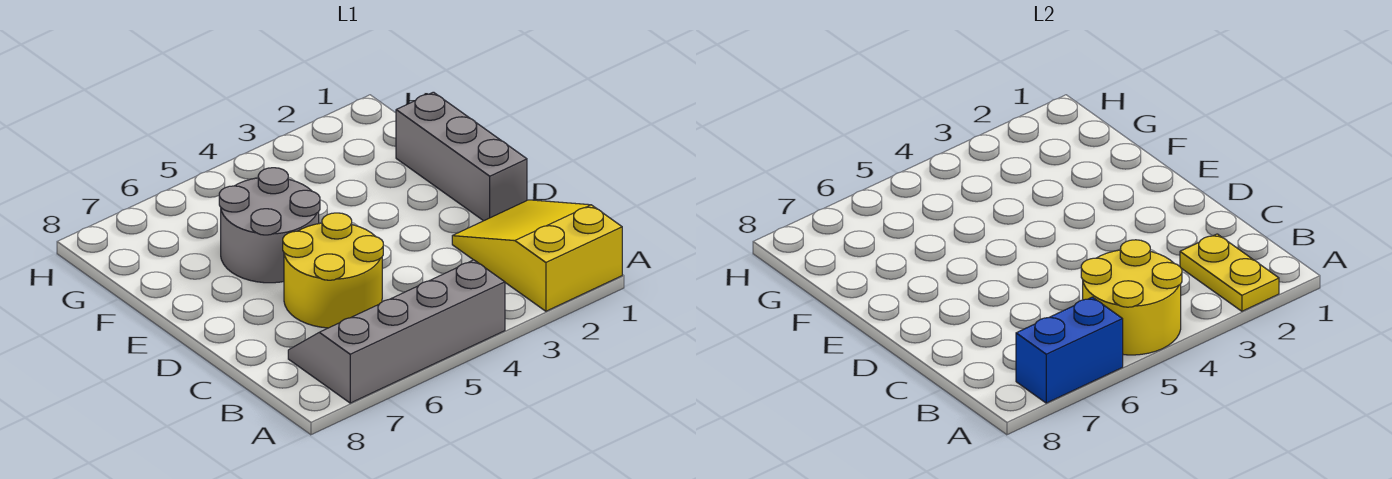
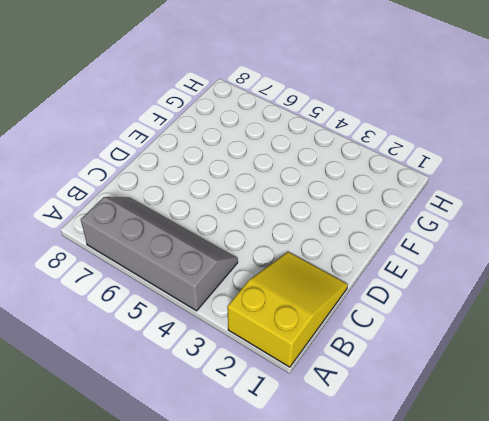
none -> yellow 2x2 round brick [283,213,383,328]
none -> grey 1x3 brick [396,92,527,221]

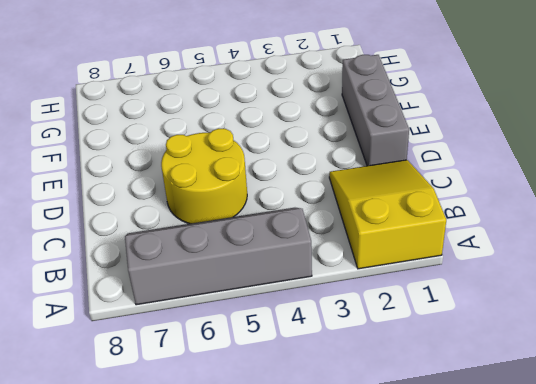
none -> grey 2x2 round brick [219,168,320,283]
none -> yellow 1x2 plate [1180,234,1279,311]

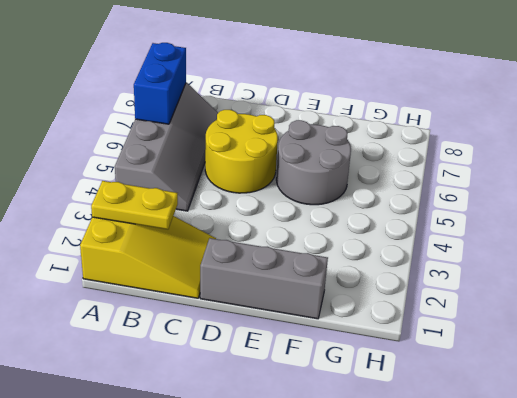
none -> yellow 2x2 round brick [1081,240,1182,355]

